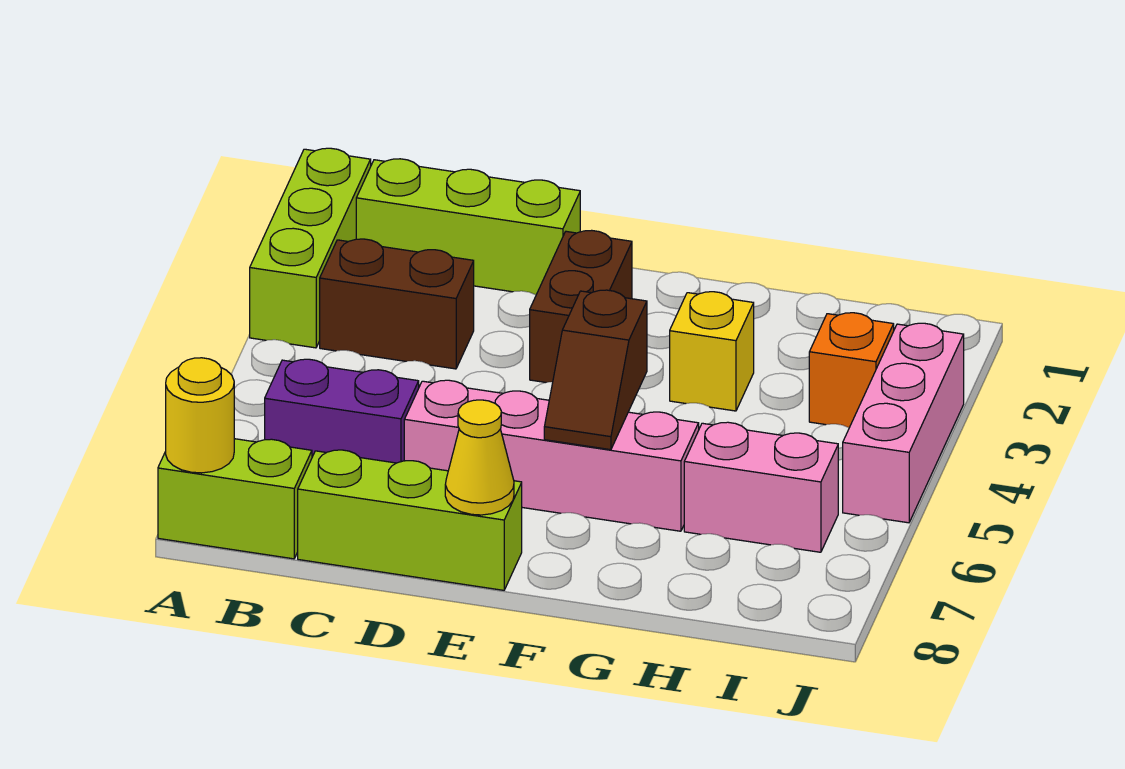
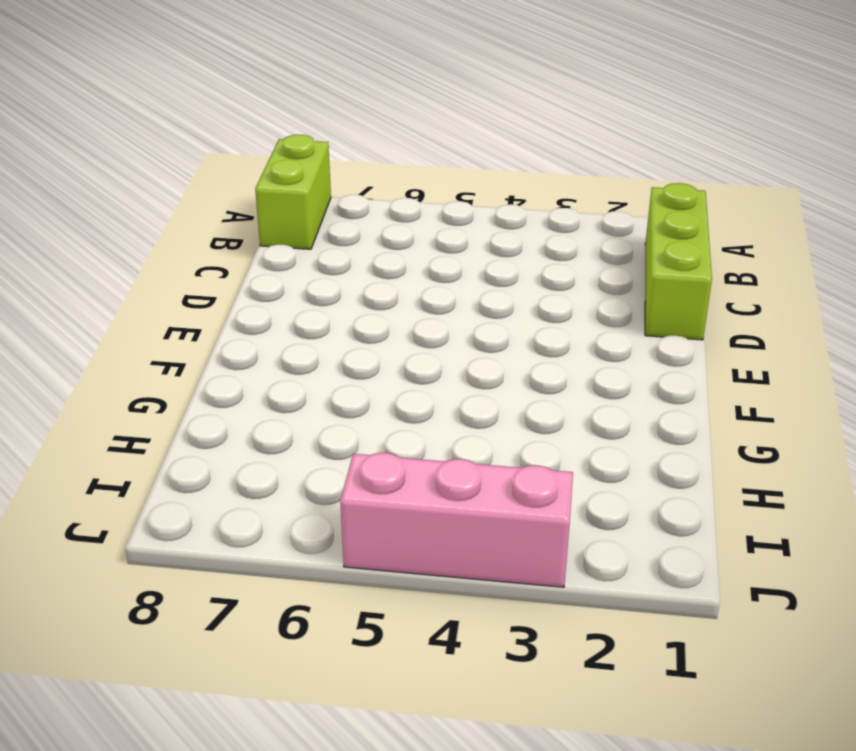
none -> lime 1x3 brick [250,148,371,348]
none -> brown 1x2 brick [320,239,474,369]
none -> purple 1x2 brick [265,359,419,463]

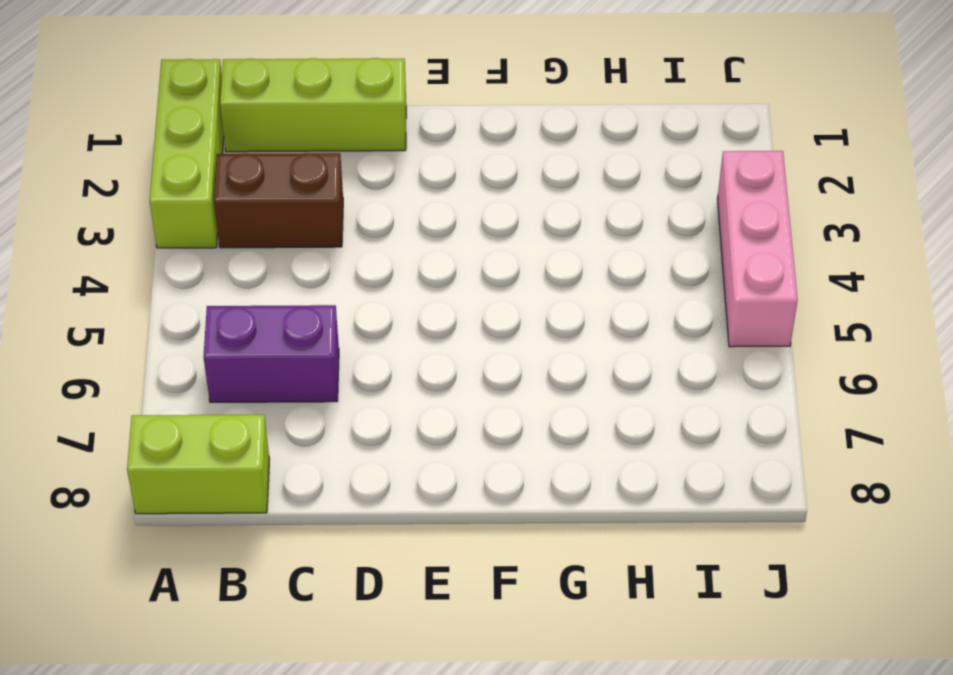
none -> lime 1x3 brick [298,450,522,590]
none -> pink 1x4 brick [404,380,699,531]
none -> brown 1x2 brick [530,230,632,382]

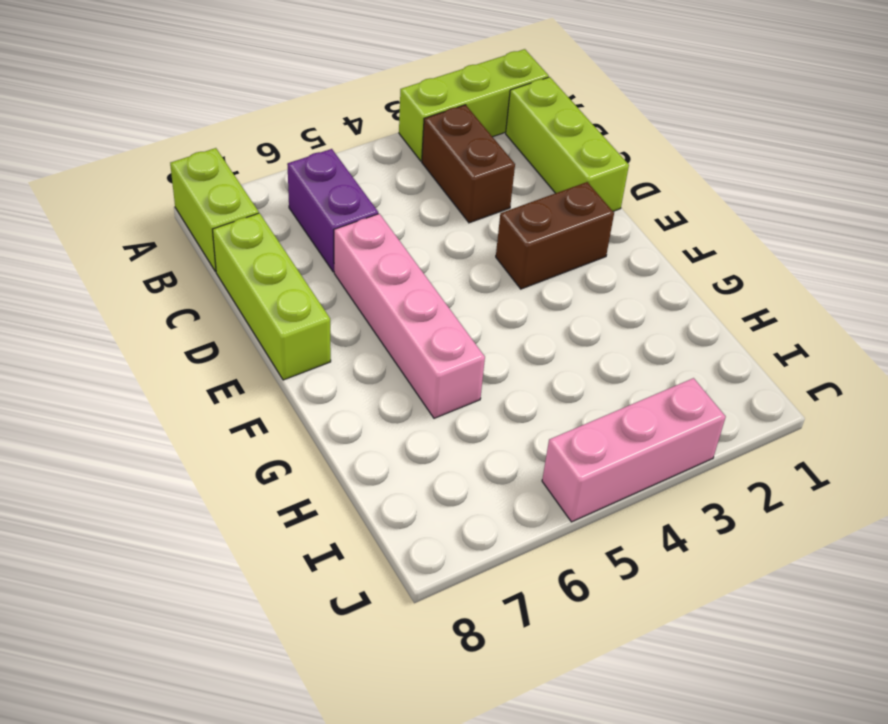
none -> yellow 1x1 brick [670,292,754,411]
none -> pink 1x2 brick [684,422,838,552]
none -> orange 1x1 brick [809,313,894,428]

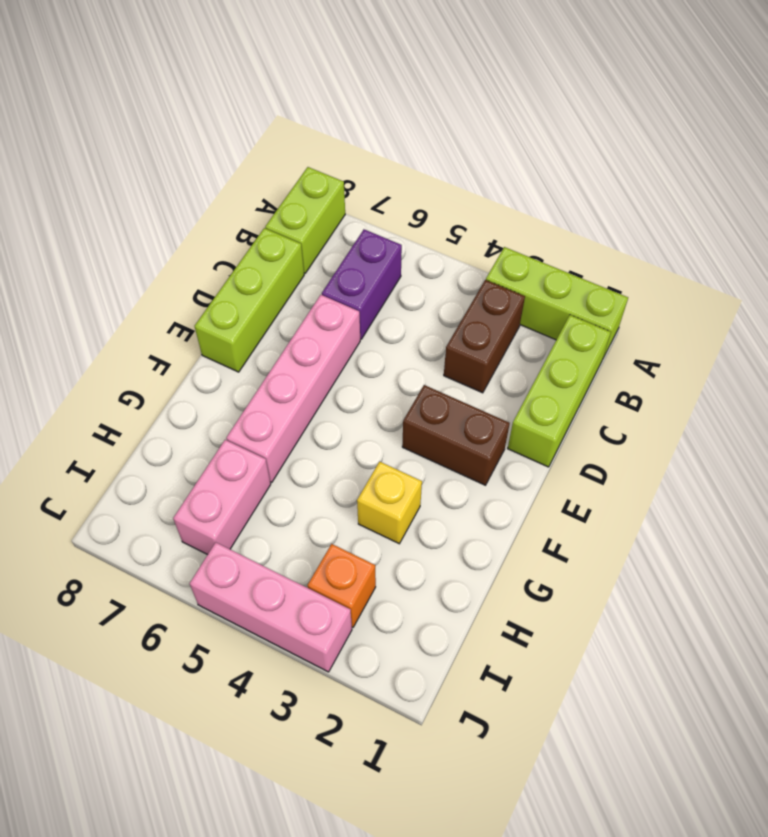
none -> yellow 1x1 round brick [166,358,234,473]
none -> yellow 1x1 cone [445,400,514,515]
none -> brown 1x2 slope [544,290,647,450]

